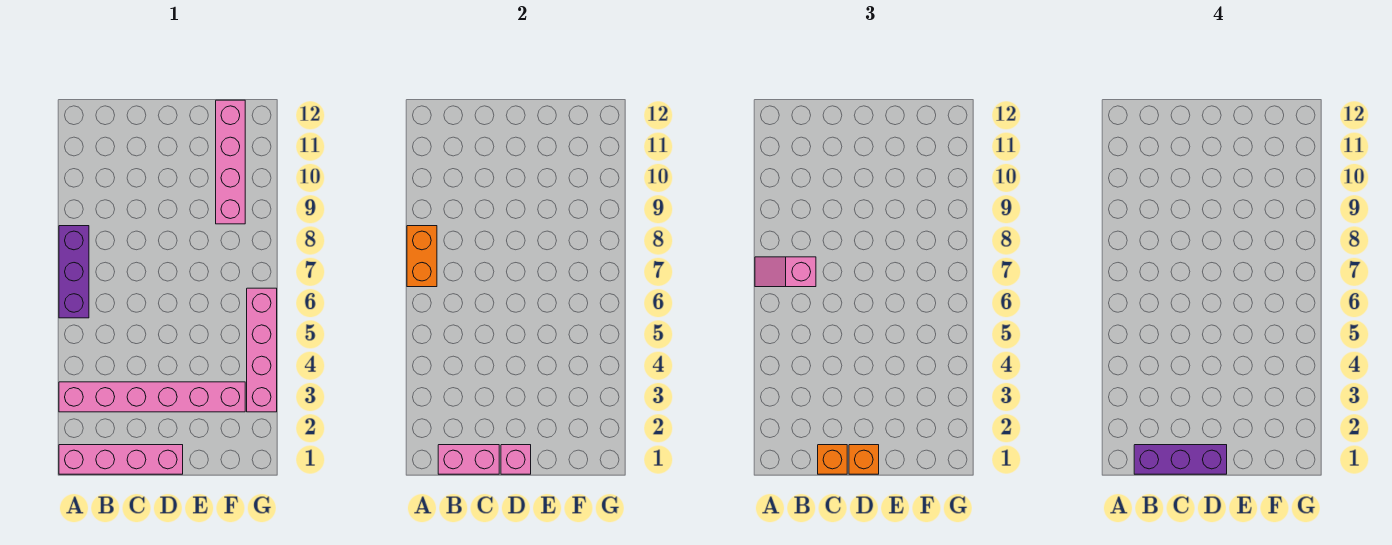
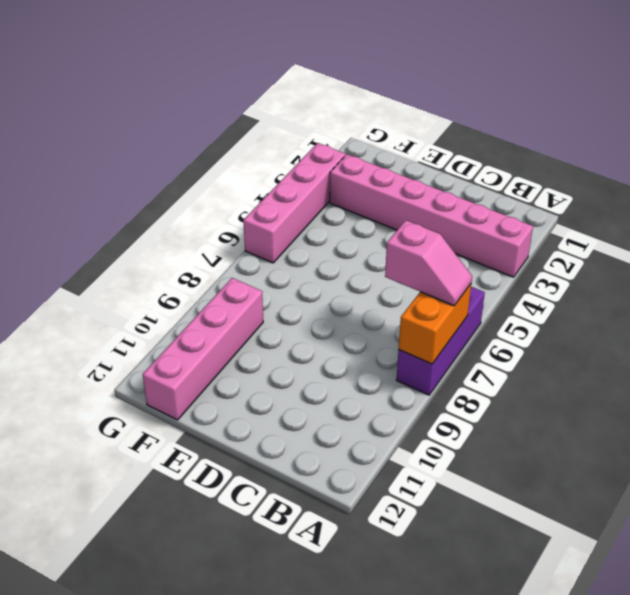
none -> pink 1x4 brick [59,445,183,474]
none -> pink 1x2 brick [438,445,499,474]
none -> pink 1x1 brick [501,445,531,474]

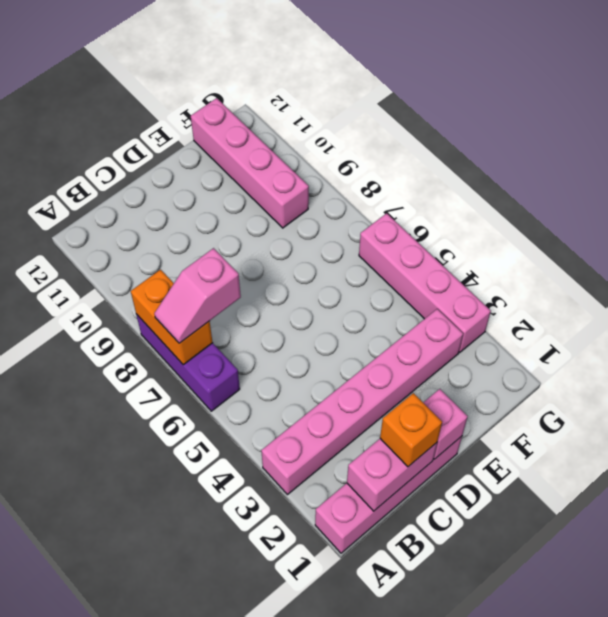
none -> orange 1x1 brick [849,445,879,474]
none -> purple 1x3 brick [1134,445,1227,474]

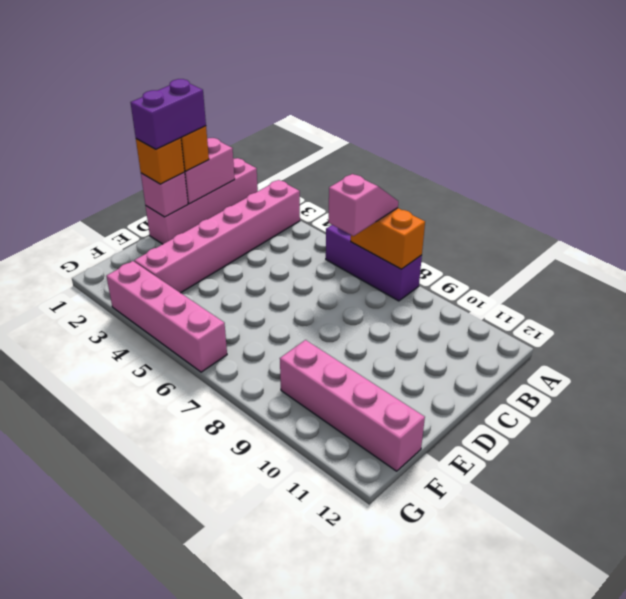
purple 1x2 brick [130,79,206,149] -> purple 1x3 brick [1134,445,1227,474]

